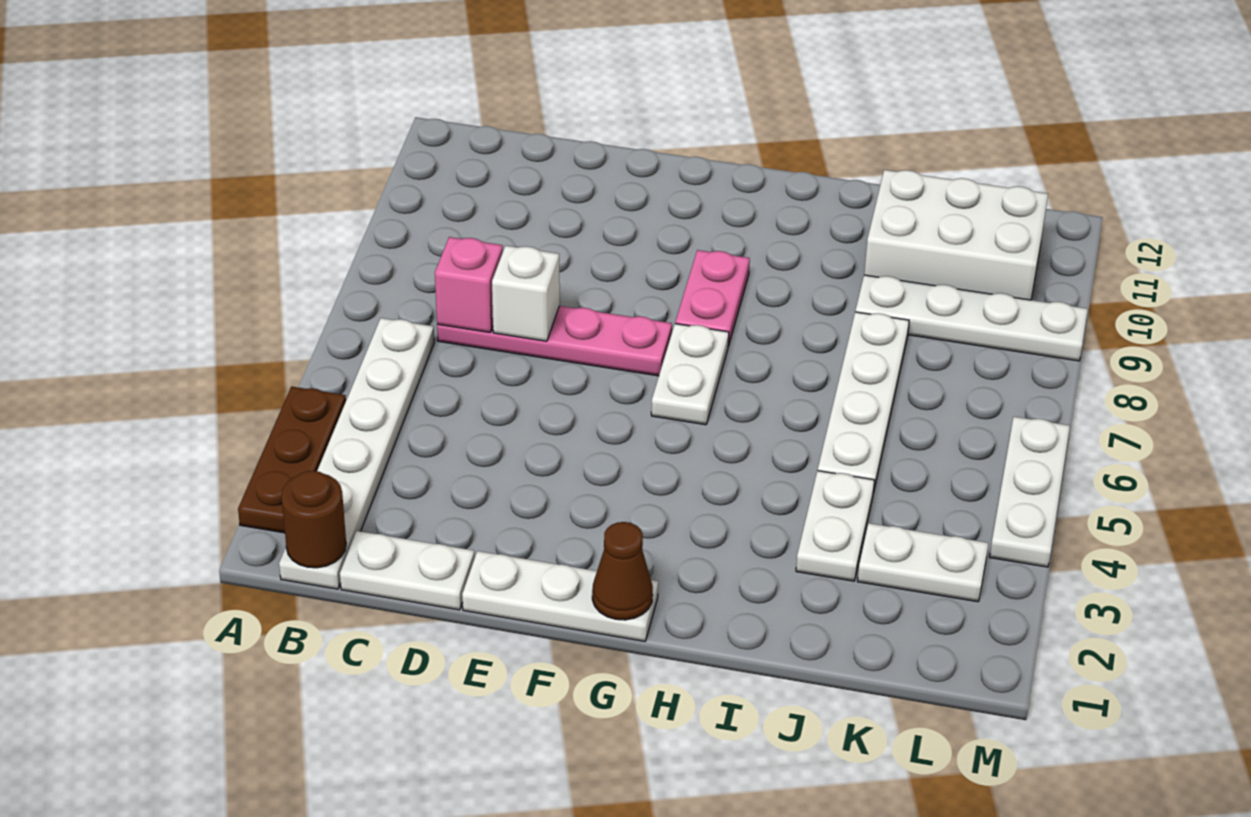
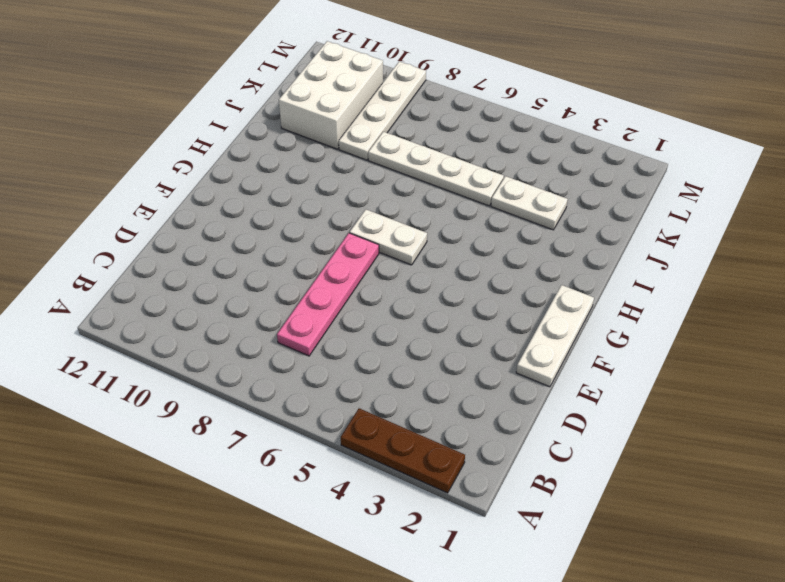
none -> white 1x6 plate [279,318,434,589]
none -> white 1x2 plate [340,531,475,610]
none -> pink 1x2 plate [675,250,750,346]

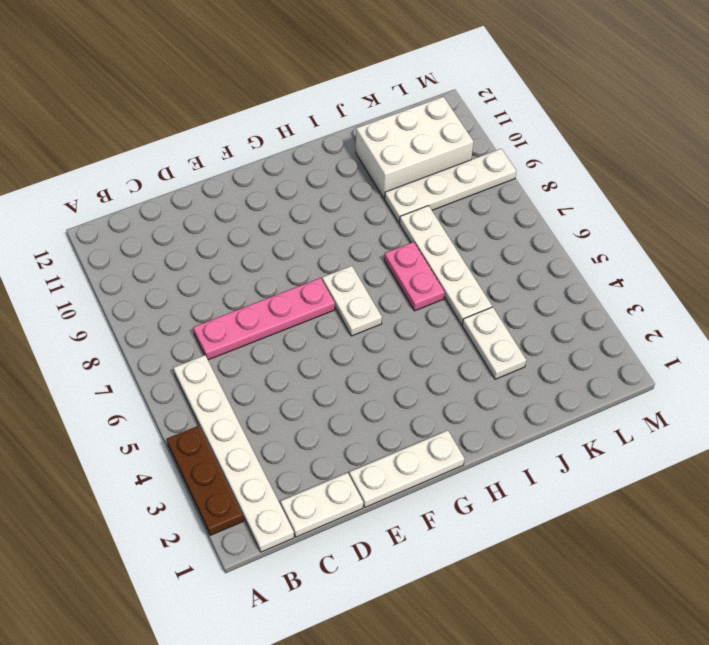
pink 1x2 plate [384,242,445,311] -> pink 1x2 plate moved to [675,250,750,346]
none -> white 1x2 plate [858,523,988,602]
none -> white 1x3 plate [990,417,1070,567]
none -> brown 1x1 round brick [281,471,346,568]

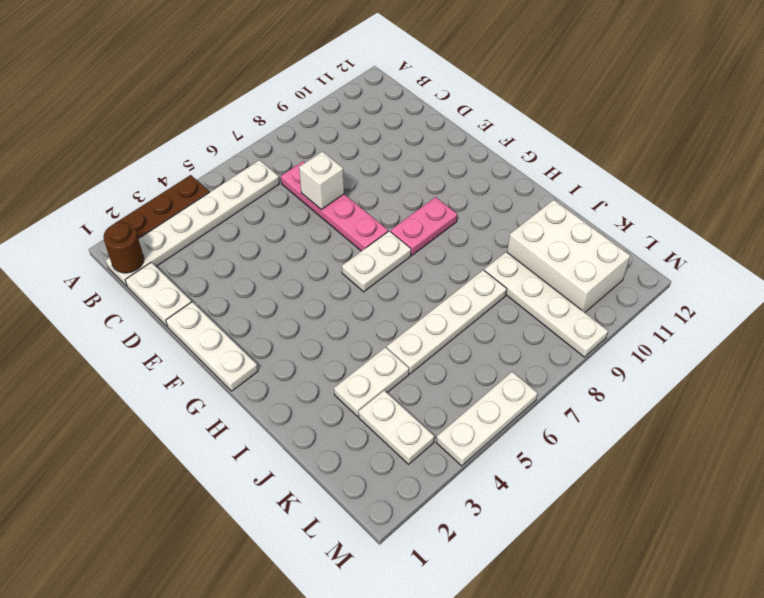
none -> pink 1x1 brick [435,237,503,332]
none -> brown 1x1 cone [592,522,653,620]

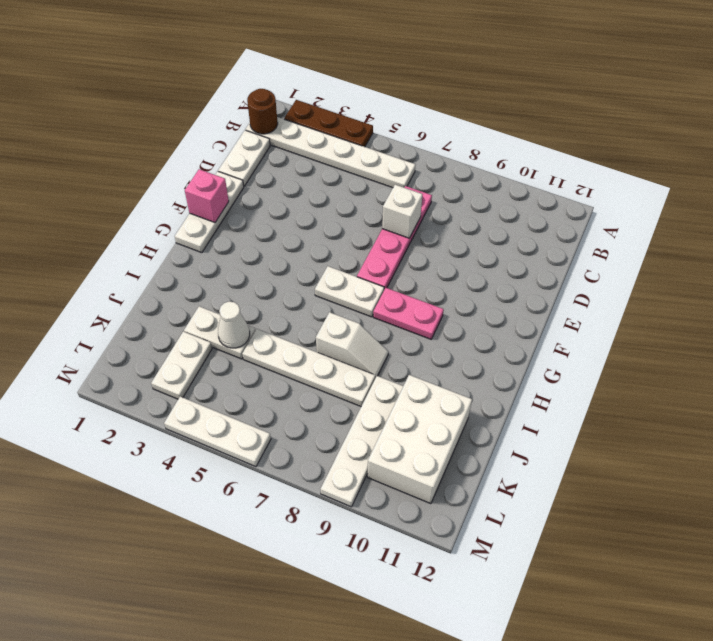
pink 1x1 brick [185,169,229,223] -> pink 1x1 brick moved to [435,237,503,332]
white 1x2 slope [316,312,388,378] -> none
white 1x1 cone [218,302,250,348] -> none
none -> brown 1x1 cone [592,522,653,620]

